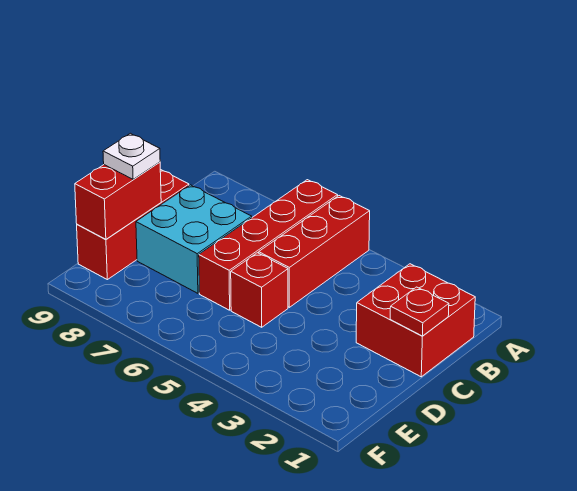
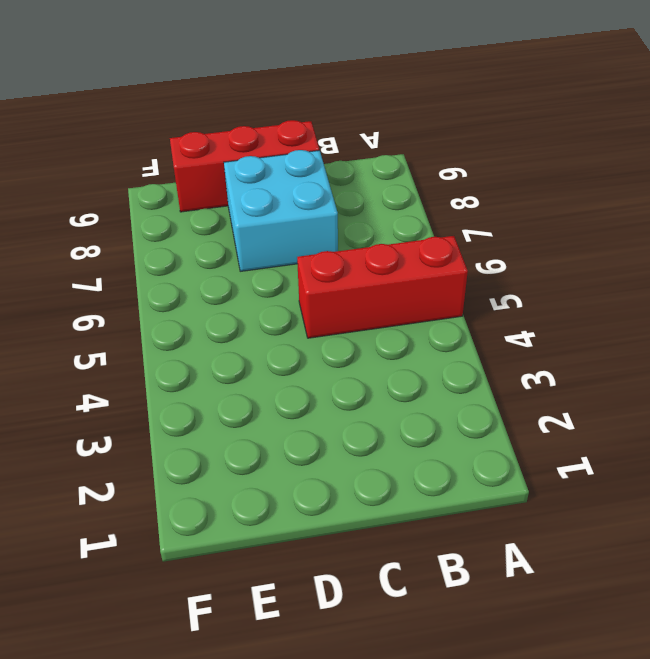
none -> red 1x4 brick [199,180,338,310]
none -> red 2x2 brick [356,264,475,377]

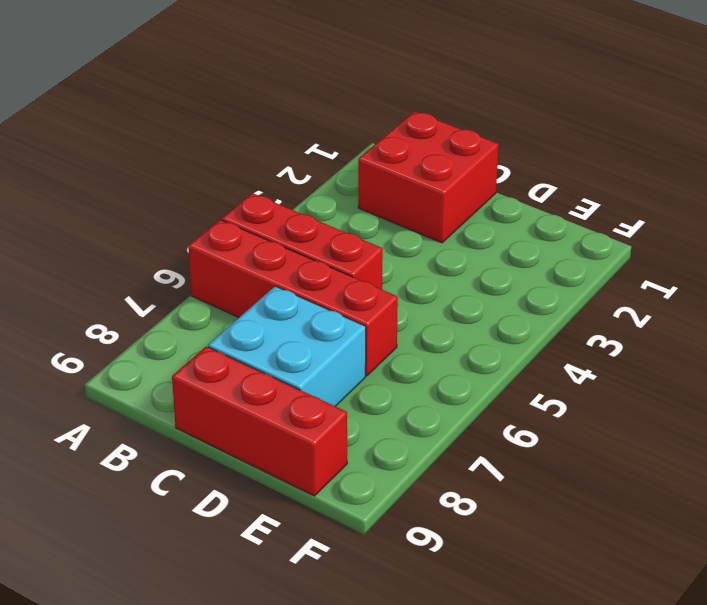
none -> red 1x1 brick [231,253,288,327]
none -> red 1x1 plate [390,287,449,336]

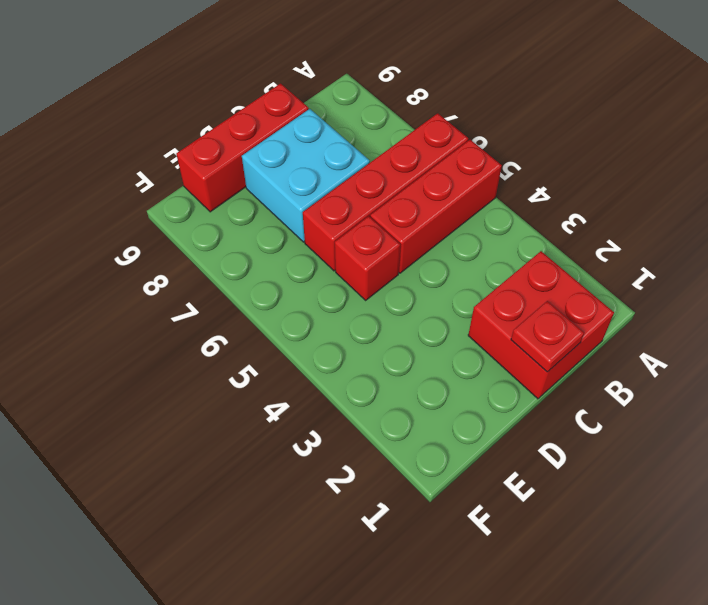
none -> red 1x2 brick [75,162,161,239]
none -> white 1x1 plate [103,133,160,179]

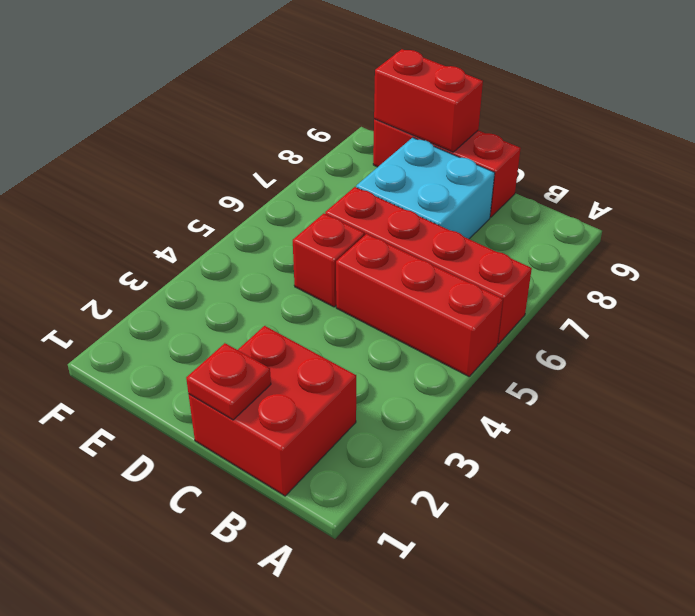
none -> white 1x1 plate [103,133,160,179]

